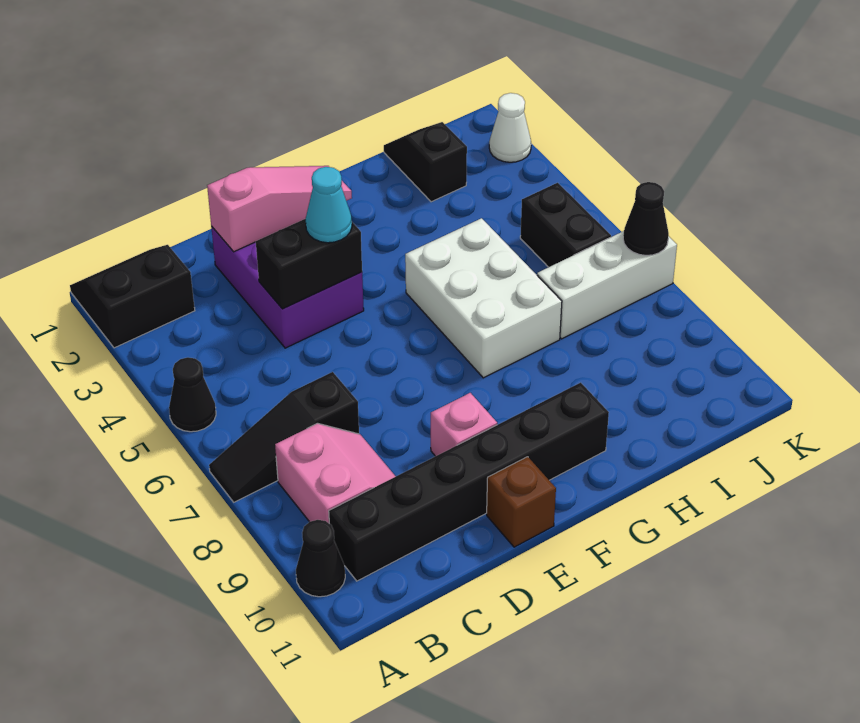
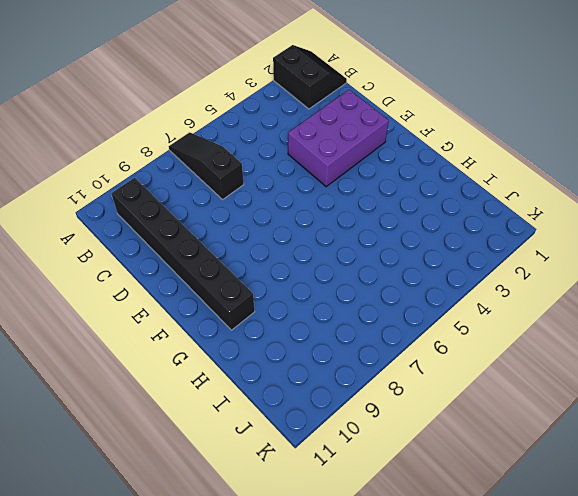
none -> black 1x1 cone [169,357,216,432]
none -> black 1x1 cone [296,520,345,597]
none -> pink 2x2 slope [275,423,396,523]

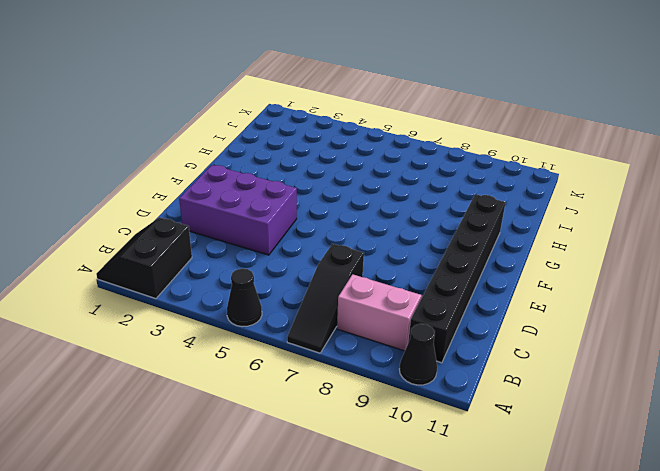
none -> pink 1x1 brick [431,393,497,456]
none -> brown 1x1 brick [487,457,556,547]
none -> white 2x3 brick [405,218,562,378]

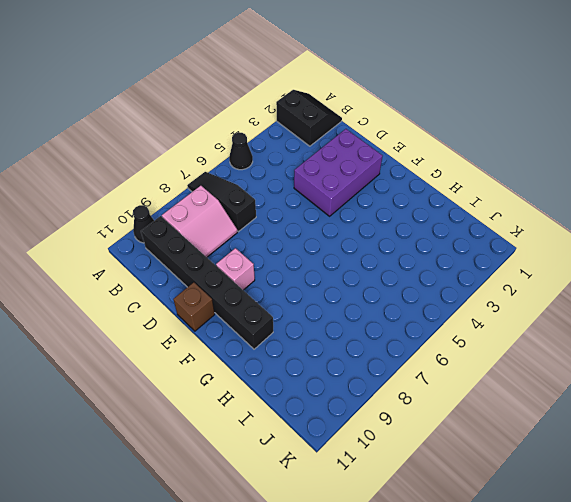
none -> white 2x3 brick [405,218,562,378]
none -> black 1x2 slope [384,122,467,202]
none -> white 1x3 brick [537,231,677,339]

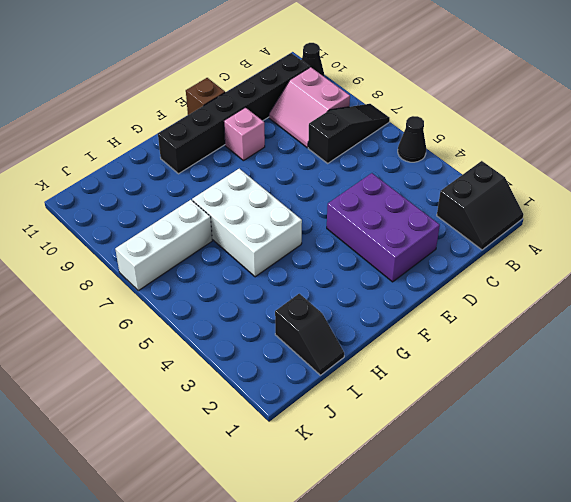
none -> black 1x2 brick [520,183,611,267]
none -> white 1x1 cone [489,93,531,162]
none -> pink 1x3 slope [207,166,352,252]

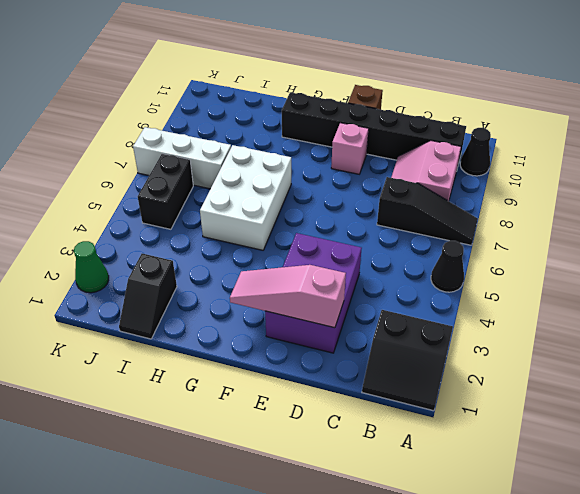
green 1x1 cone [74,241,109,293] -> white 1x1 cone [489,93,531,162]
none -> black 1x2 brick [256,219,362,309]
none -> black 1x1 cone [623,182,669,255]
none -> cyan 1x1 cone [306,167,352,243]

